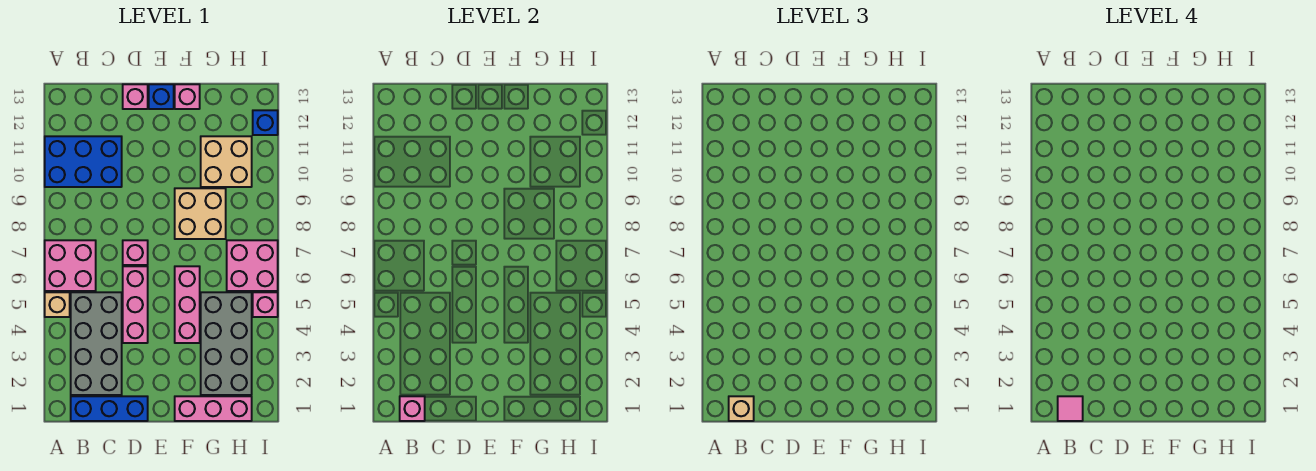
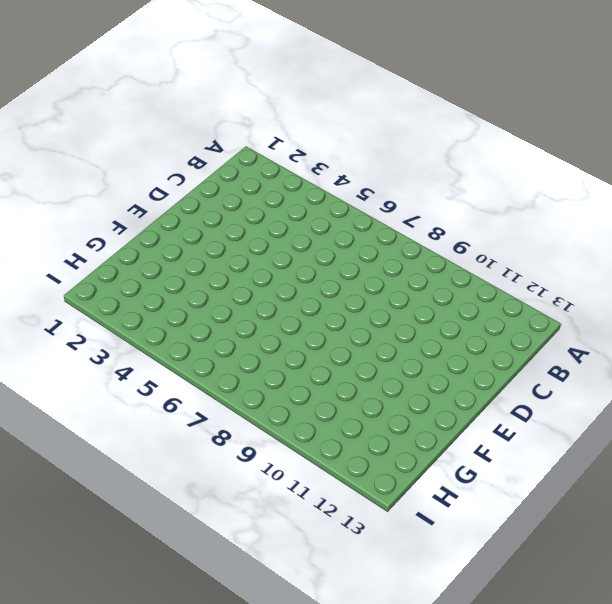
none -> tan 1x1 brick [45,292,70,317]
none -> pink 2x2 brick [45,240,96,291]
none -> blue 2x3 brick [45,136,122,187]

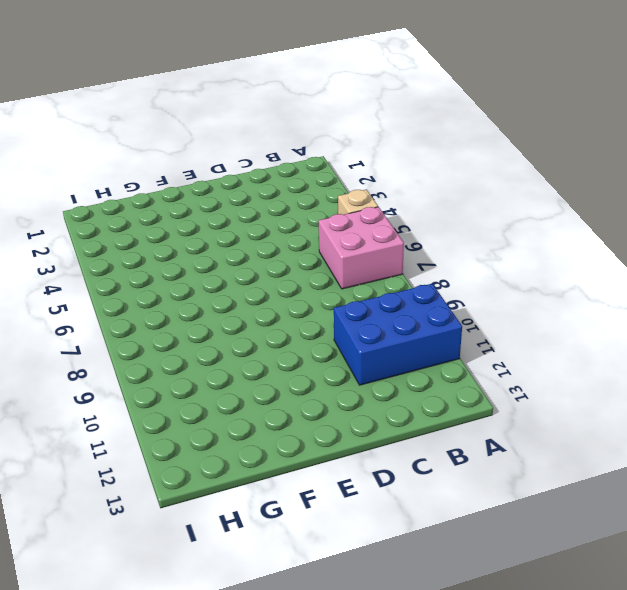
none -> blue 1x3 brick [71,396,148,421]
none -> grey 2x4 brick [71,292,122,395]
none -> pink 1x3 brick [123,266,148,343]

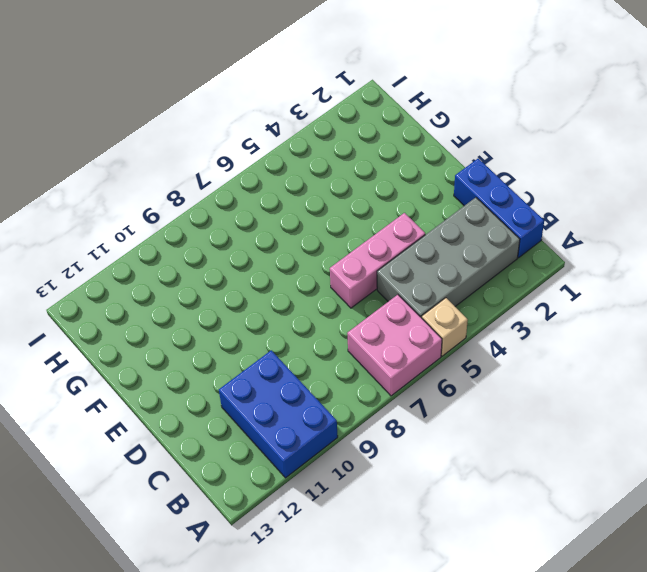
none -> pink 1x1 brick [123,240,148,265]
none -> pink 1x1 brick [123,84,148,109]
none -> blue 1x1 brick [149,84,174,109]

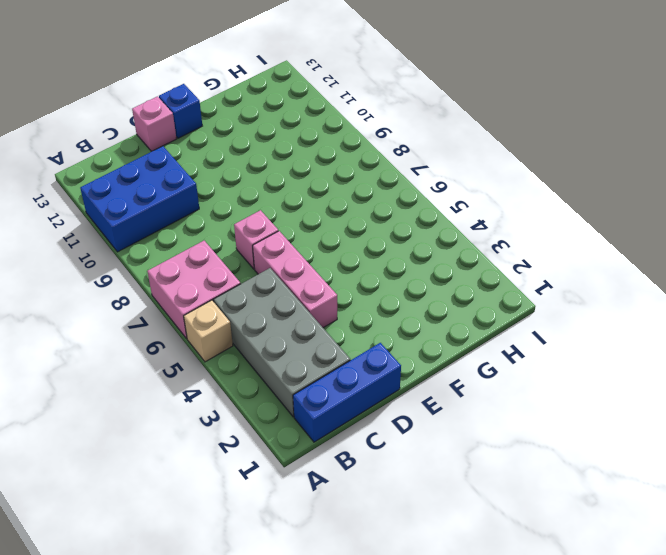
none -> pink 1x3 brick [175,396,252,421]
none -> pink 1x3 brick [175,266,200,343]
none -> tan 2x2 brick [175,188,226,239]

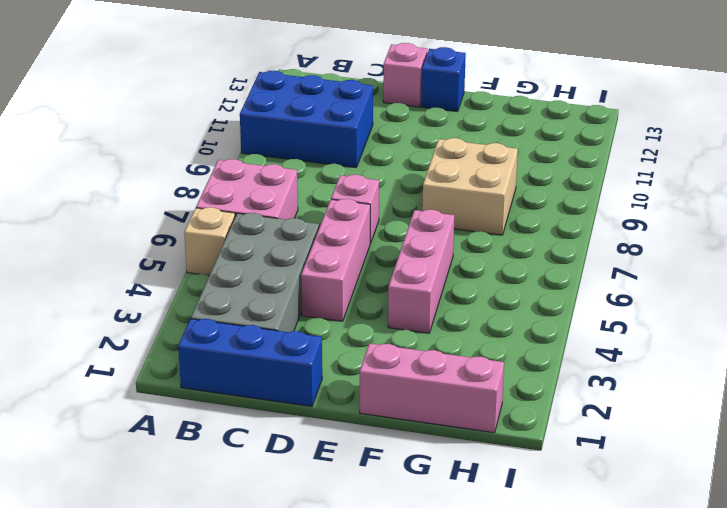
none -> pink 1x1 brick [175,84,200,109]
none -> grey 2x4 brick [201,292,252,395]
none -> tan 2x2 brick [201,136,252,187]

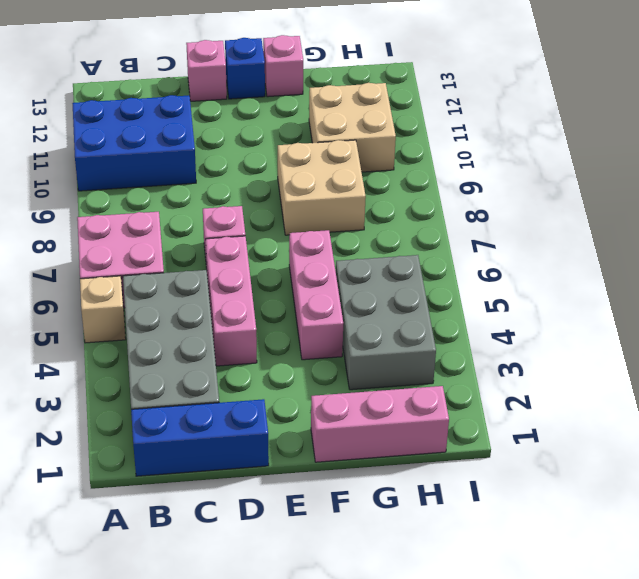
grey 2x3 brick [336,255,436,390] -> grey 2x4 brick [201,292,252,395]
none -> pink 2x2 brick [227,240,278,291]
none -> pink 1x1 brick [253,292,278,317]
none -> blue 1x1 brick [253,110,278,135]

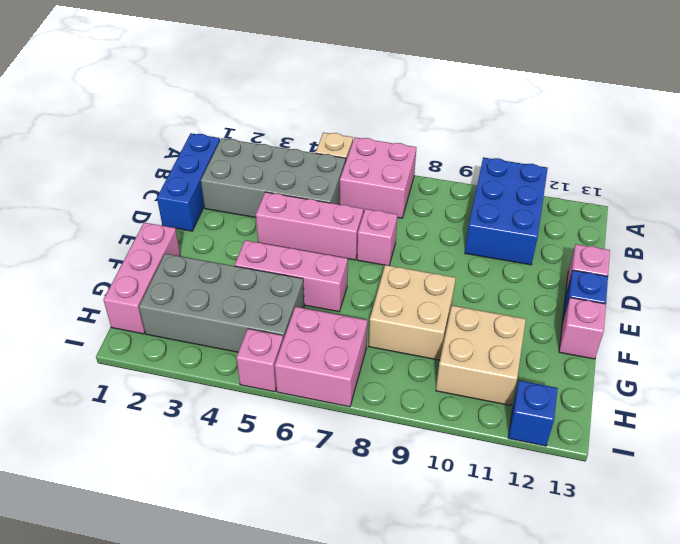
none -> pink 1x1 brick [400,396,425,421]
none -> tan 1x1 brick [729,396,754,421]
none -> pink 1x1 tile [1058,396,1083,421]

